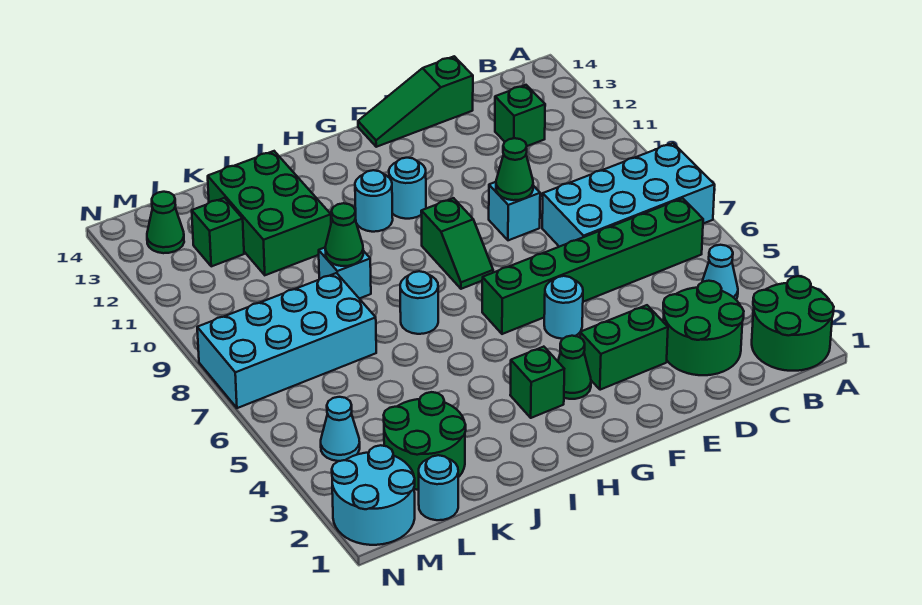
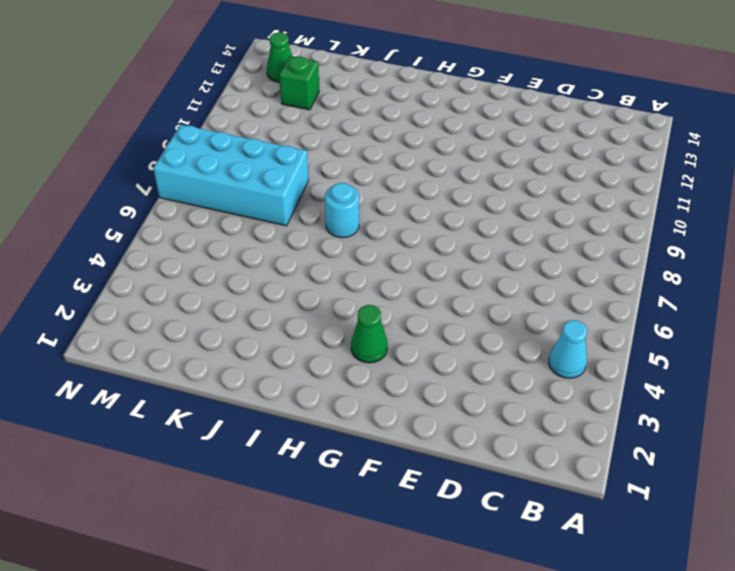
none -> green 2x2 round brick [752,276,834,371]
none -> cyan 2x4 brick [542,143,715,247]
none -> green 1x6 brick [482,198,703,334]

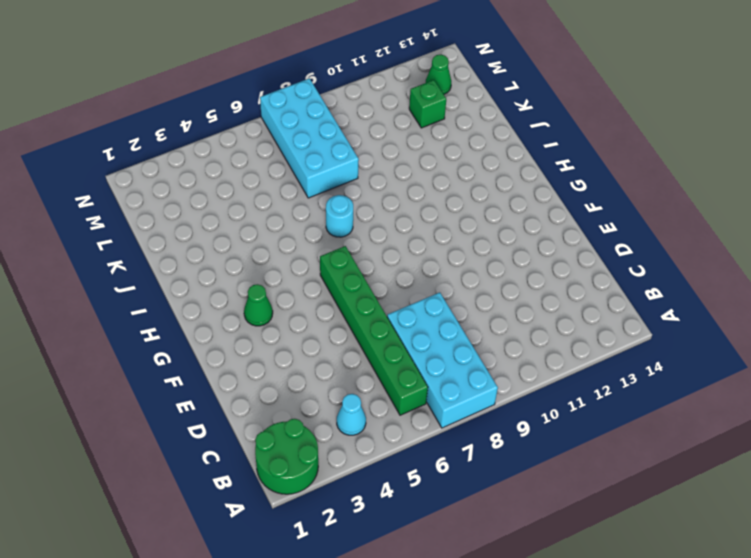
none -> green 2x2 round brick [663,281,744,375]
none -> green 1x1 brick [495,85,545,146]
none -> green 1x3 slope [358,56,473,147]

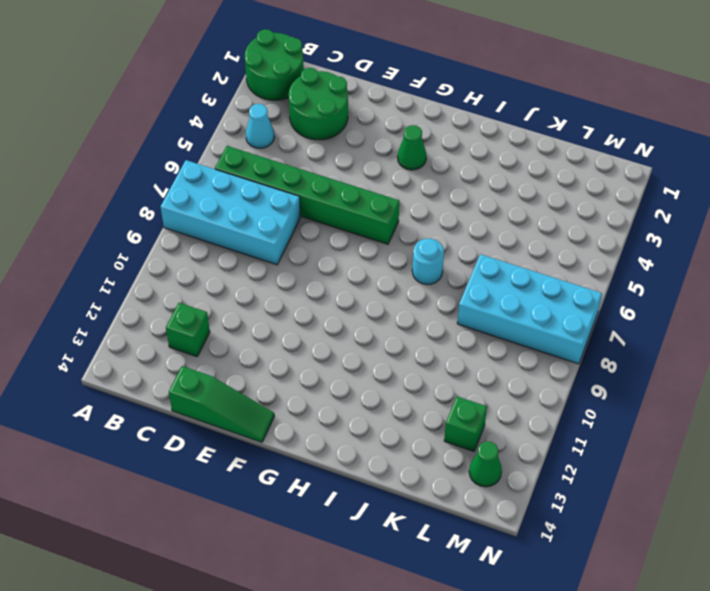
none -> green 1x2 brick [580,305,668,390]
none -> cyan 1x1 brick [489,182,540,240]
none -> cyan 1x1 round brick [544,276,583,339]

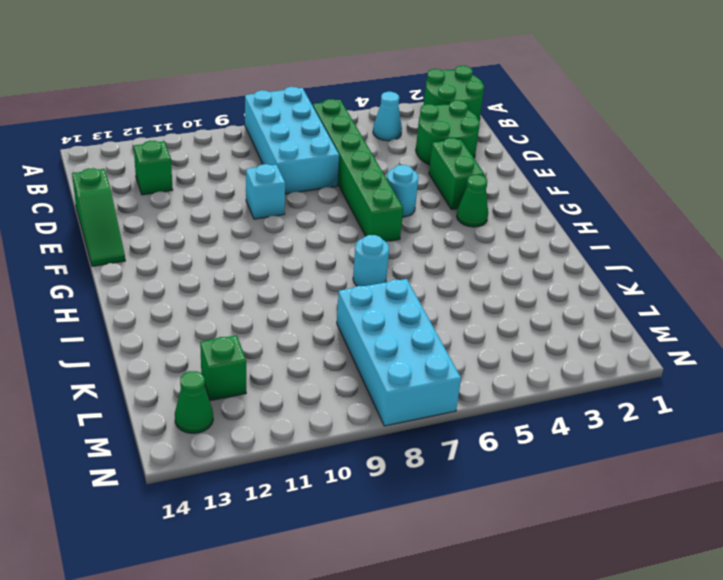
none -> green 1x2 slope [421,198,493,289]
none -> cyan 1x1 round brick [389,158,426,219]
none -> green 1x1 brick [510,347,564,418]

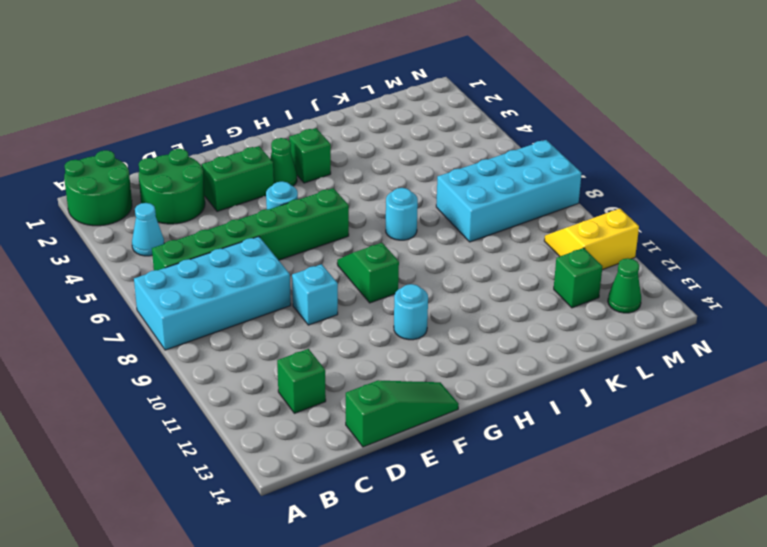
yellow 2x2 slope [544,209,639,270] -> none
none -> cyan 1x1 round brick [355,170,393,232]
none -> cyan 1x1 brick [319,248,371,299]
none -> green 2x3 brick [208,151,331,275]

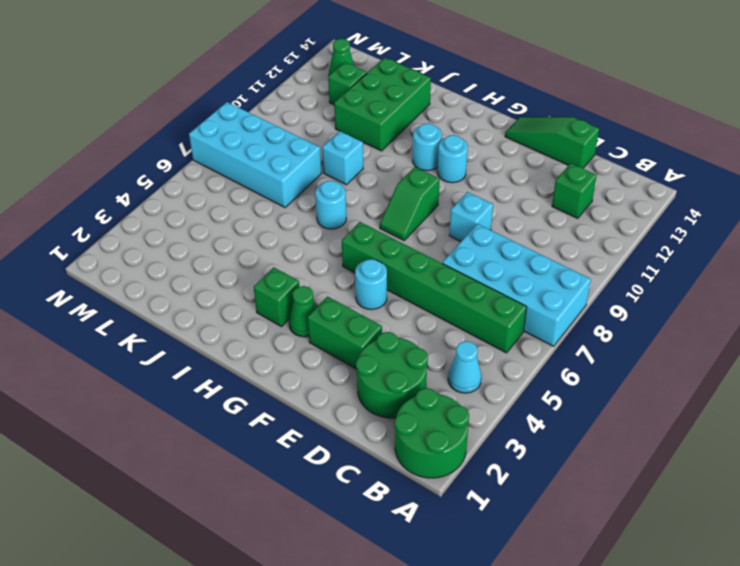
none -> green 2x2 round brick [384,392,466,490]
none -> cyan 1x1 round brick [419,455,458,520]
none -> cyan 2x2 round brick [332,445,415,545]

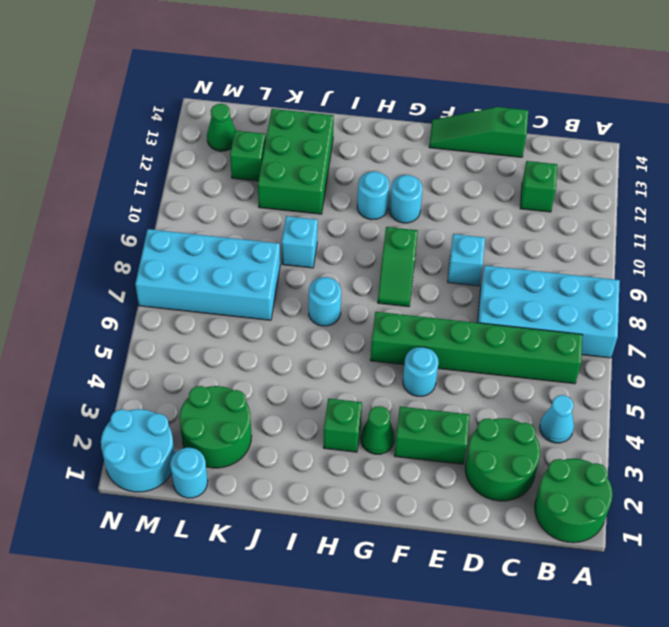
none -> cyan 1x1 cone [321,397,360,461]
none -> green 1x1 cone [496,138,533,200]
none -> green 1x1 cone [325,203,363,266]

